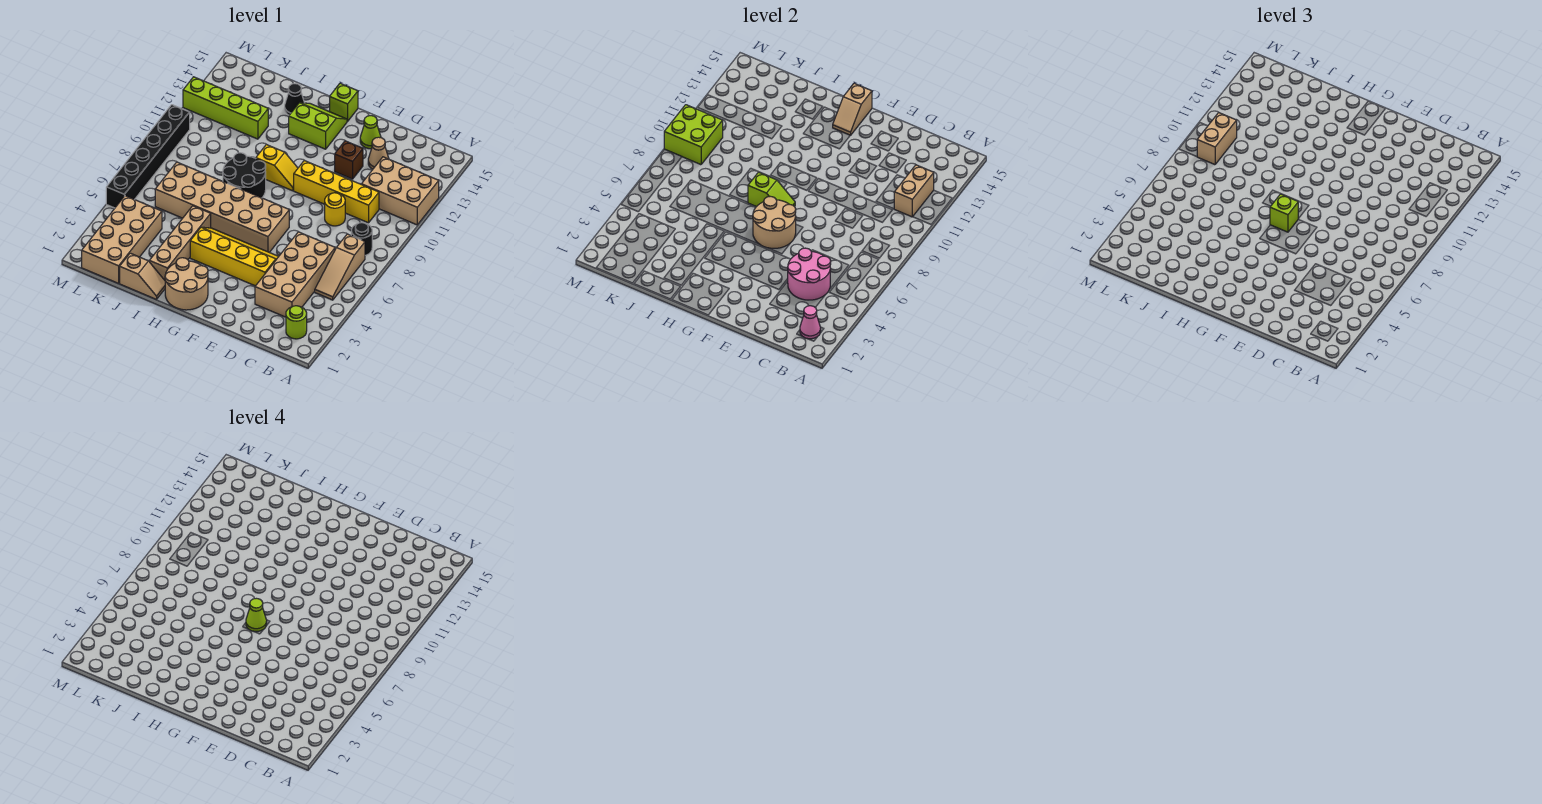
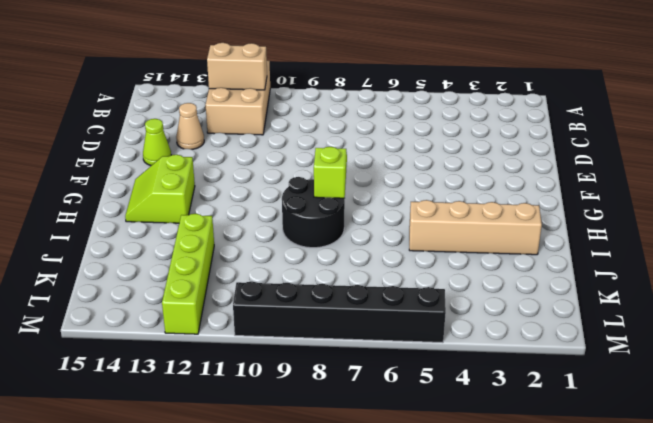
none -> lime 1x1 round brick [286,306,307,339]
none -> tan 1x3 slope [315,234,365,300]
none -> black 1x1 round brick [351,223,372,255]
none -> tan 2x4 brick [255,232,335,317]

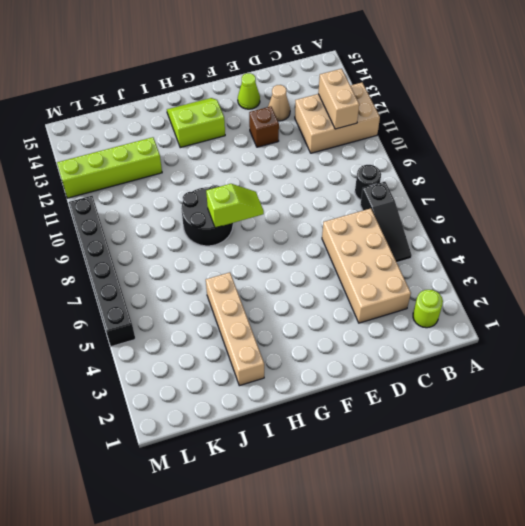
black 1x3 slope [360,182,412,262] -> tan 1x3 slope [315,234,365,300]
none -> yellow 1x4 brick [294,161,379,223]
none -> yellow 1x1 round brick [325,193,345,226]
none -> yellow 2x4 slope [190,227,279,286]
none -> tan 2x6 brick [155,162,289,252]

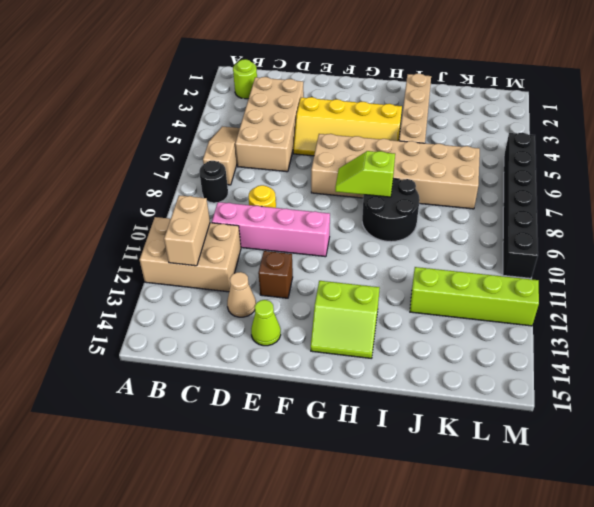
pink 1x4 brick [212,202,330,257] -> yellow 1x4 brick [294,161,379,223]
none -> tan 2x2 round brick [165,258,208,310]
none -> yellow 1x2 slope [256,145,298,191]
none -> lime 1x1 brick [330,83,358,122]
none -> tan 1x2 slope [120,253,165,299]

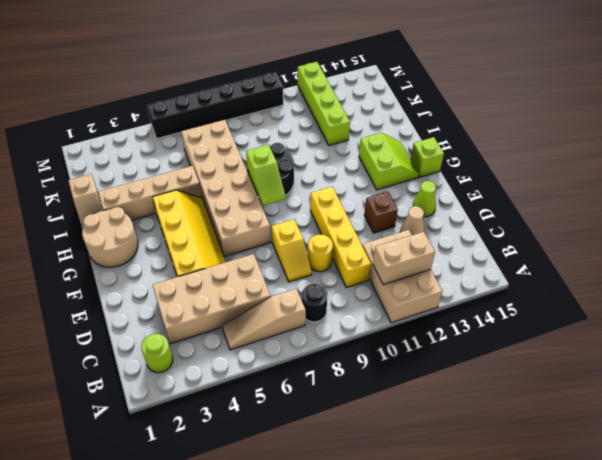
yellow 1x2 slope [272,219,312,282] -> yellow 1x2 slope moved to [256,145,298,191]
none -> black 1x1 cone [285,84,304,115]
none -> tan 2x4 brick [82,196,162,283]
none -> pink 1x1 cone [800,306,821,339]
none -> pink 2x2 round brick [788,248,831,300]

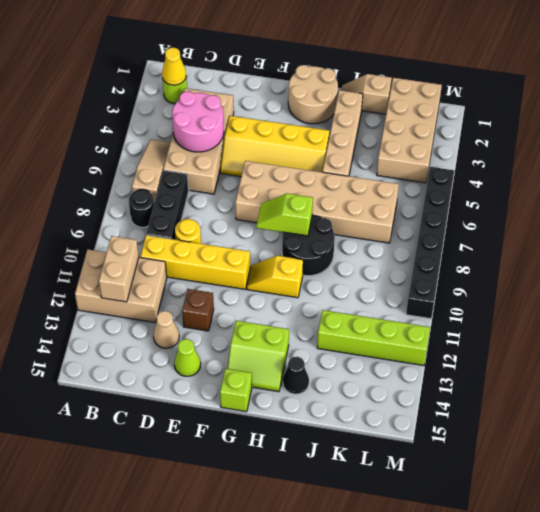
yellow 1x1 cone [162,48,186,85] -> pink 1x1 cone [800,306,821,339]
black 1x3 brick [146,170,189,240] -> none
none -> tan 2x2 round brick [753,196,796,248]
none -> tan 1x2 slope [833,83,872,135]
none -> lime 2x2 brick [664,105,723,165]
none -> lime 1x1 brick [1270,194,1298,232]

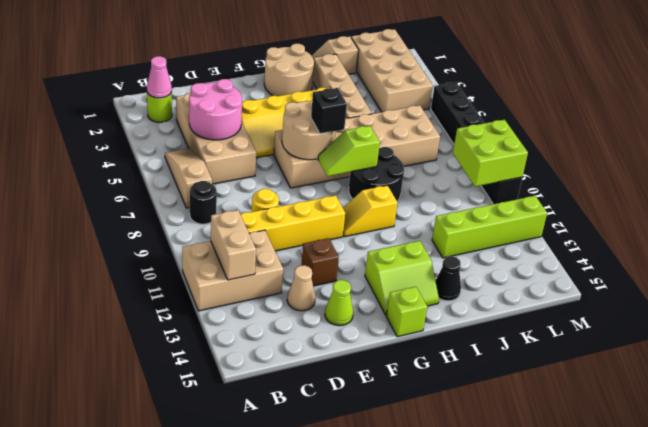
black 1x1 brick [311,88,347,134] -> lime 1x1 brick [1270,194,1298,232]
none -> tan 1x2 slope [833,83,872,135]
none -> tan 1x2 brick [1197,113,1237,165]
none -> lime 1x1 cone [246,598,267,632]

